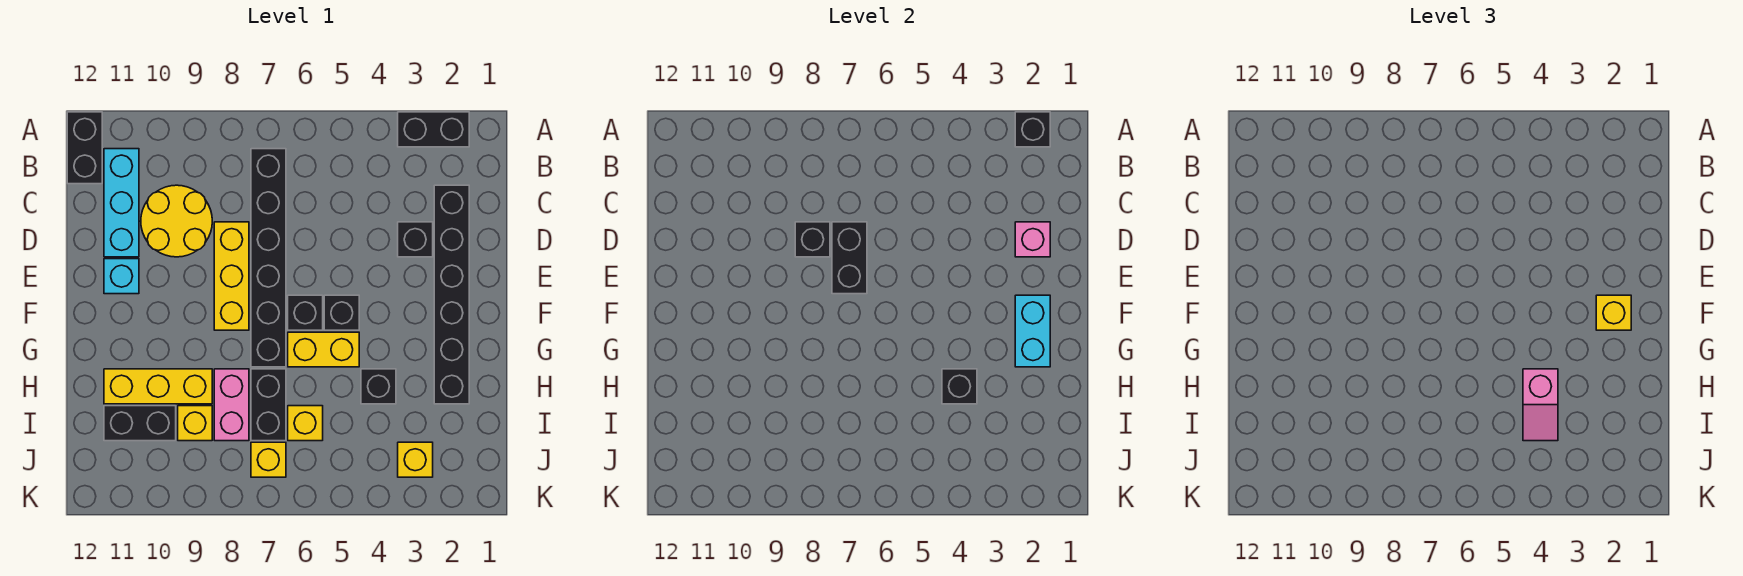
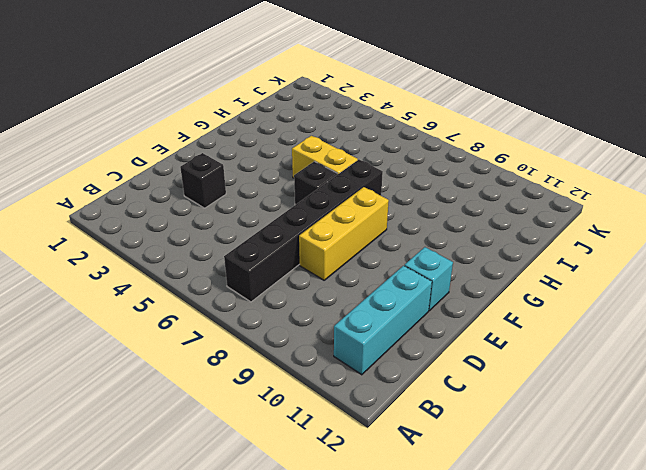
none -> black 1x2 brick [398,112,469,147]
none -> black 1x2 brick [67,112,102,184]
none -> black 1x6 brick [434,185,469,404]

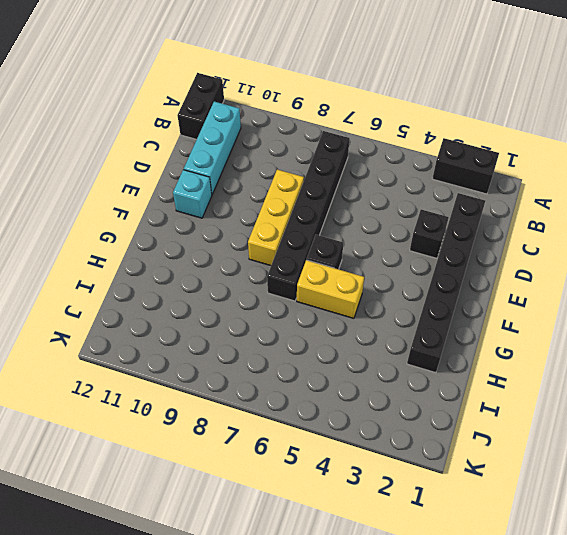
none -> yellow 2x2 round brick [141,185,212,257]
none -> black 1x1 brick [324,295,359,330]
none -> black 1x1 brick [361,369,396,404]

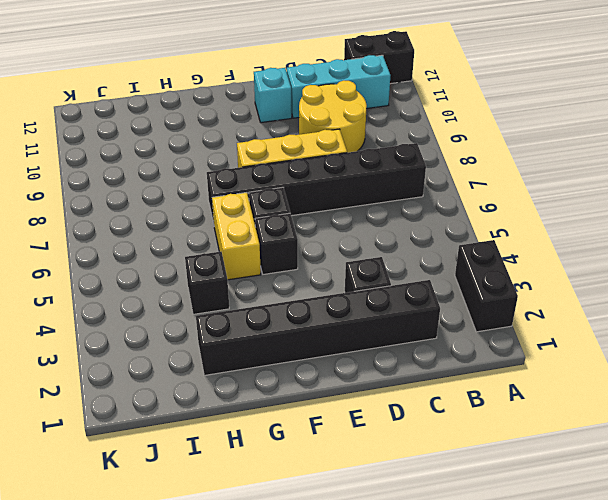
none -> black 1x2 brick [251,369,286,441]
none -> pink 1x2 brick [214,369,249,441]
none -> yellow 1x3 brick [104,369,212,404]

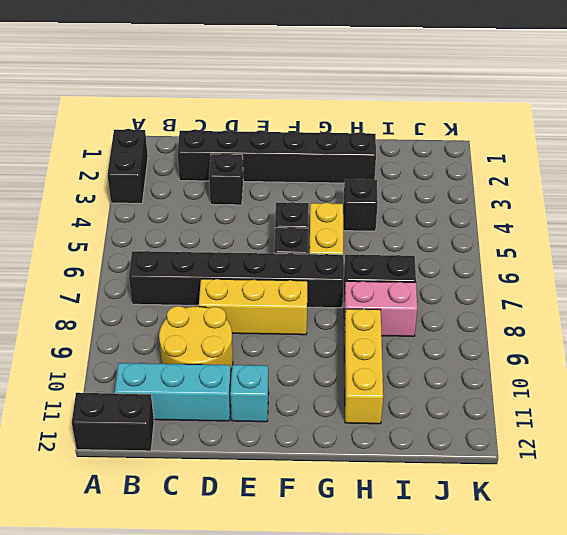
none -> yellow 1x1 brick [288,406,323,441]
none -> yellow 1x1 brick [178,406,212,441]
none -> black 1x2 brick [104,406,176,441]

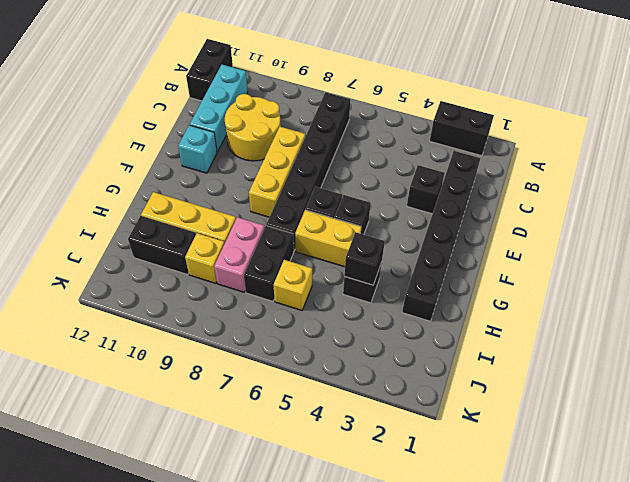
none -> yellow 1x1 brick [398,442,433,477]
none -> yellow 1x1 brick [251,442,286,477]
none -> black 1x1 brick [1015,112,1050,147]

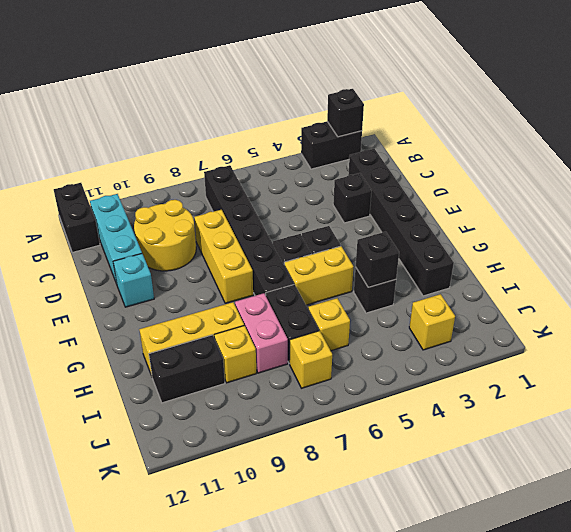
none -> pink 1x1 brick [1015,222,1050,257]
none -> black 1x2 brick [832,222,867,294]
none -> black 1x1 brick [795,222,830,257]

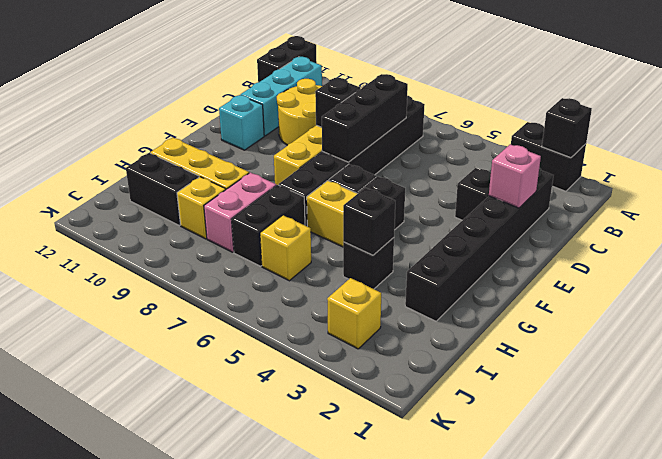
black 1x3 brick [322,74,408,162] -> black 1x2 brick [832,222,867,294]
none -> yellow 1x1 brick [251,442,286,477]
none -> cyan 1x2 brick [1015,295,1050,367]
none -> yellow 1x1 brick [1596,295,1631,330]

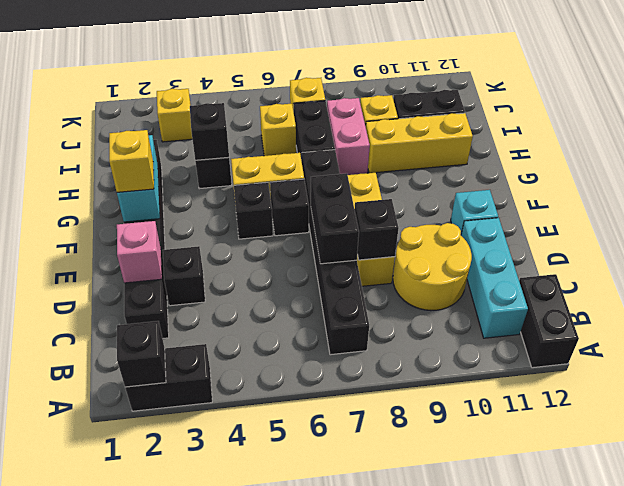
none -> pink 1x2 slope [1523,369,1558,441]

